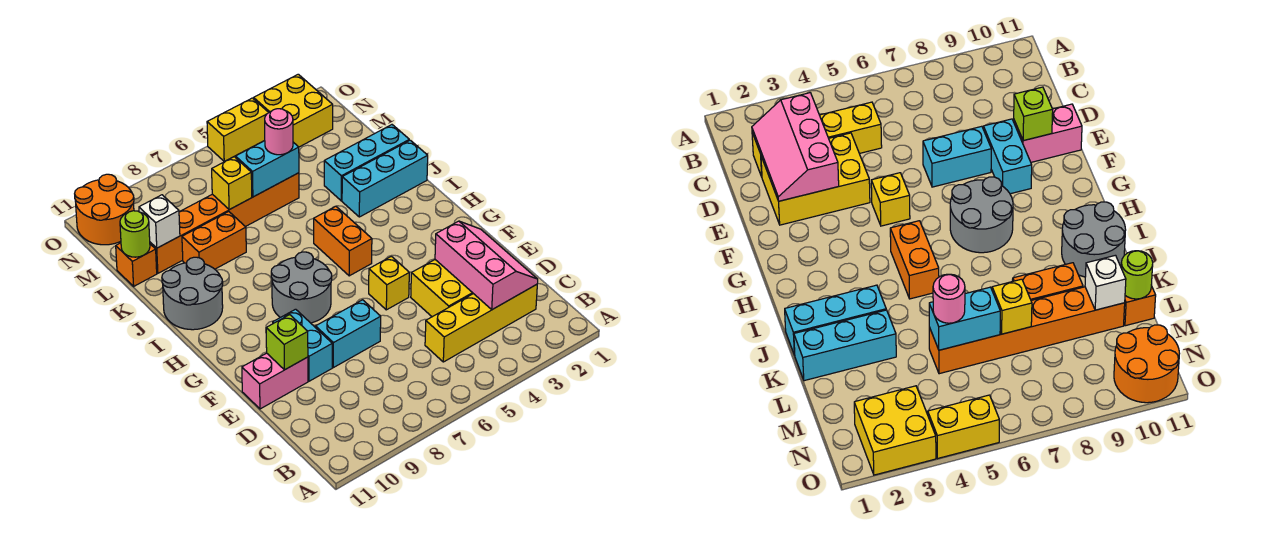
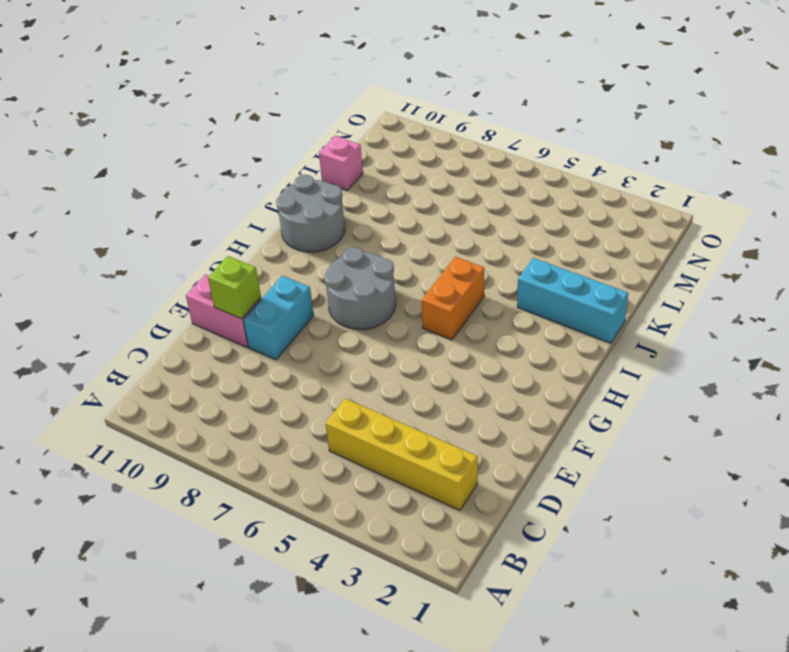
pink 1x1 brick [319,136,363,191] -> orange 1x1 brick [116,243,157,286]
none -> yellow 2x3 brick [411,260,473,317]
none -> cyan 1x2 brick [316,300,381,368]
none -> yellow 1x1 brick [369,256,409,310]

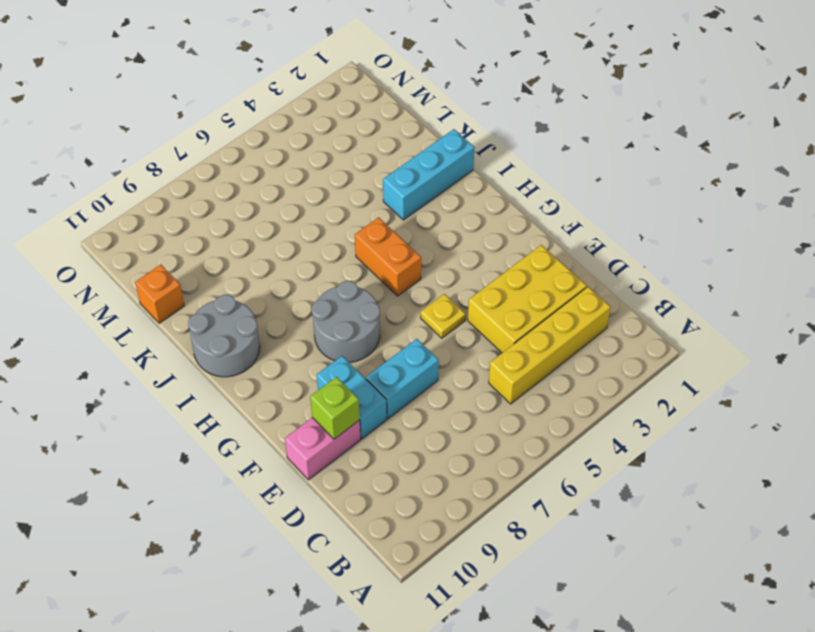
yellow 1x1 plate [421,294,466,338] -> yellow 1x1 brick [369,256,409,310]
none -> cyan 1x3 brick [324,125,409,201]
none -> orange 1x2 brick [182,212,246,269]
none -> orange 1x6 brick [150,173,299,273]

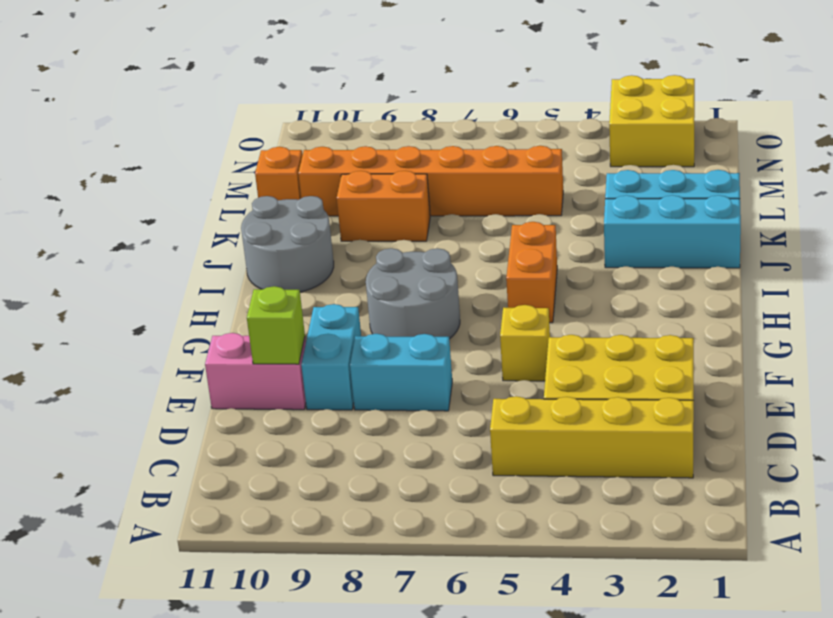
none -> orange 2x2 round brick [75,174,134,245]
none -> yellow 1x2 brick [207,98,269,161]
none -> pink 2x3 slope [435,221,538,310]

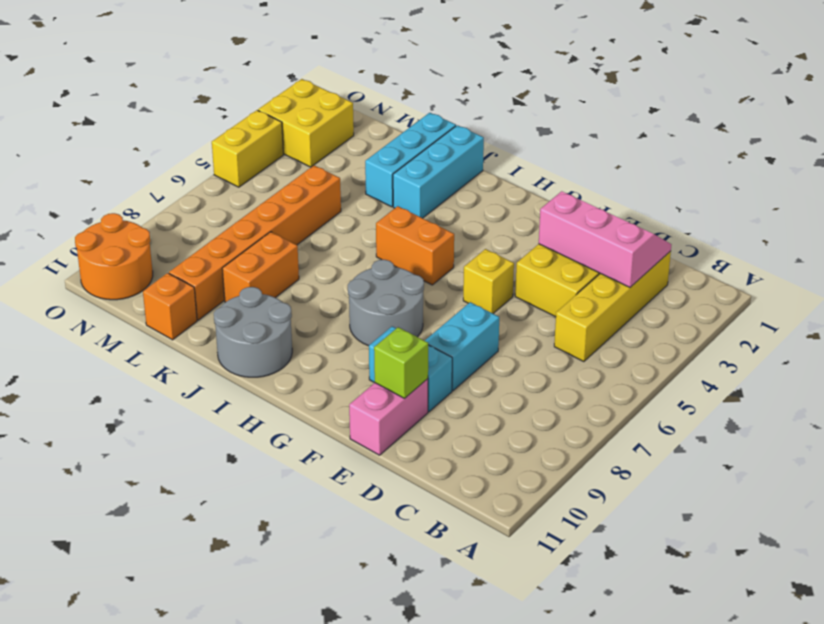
none -> cyan 1x2 brick [235,141,299,197]
none -> yellow 1x1 brick [212,157,252,210]
none -> white 1x1 brick [139,195,180,248]

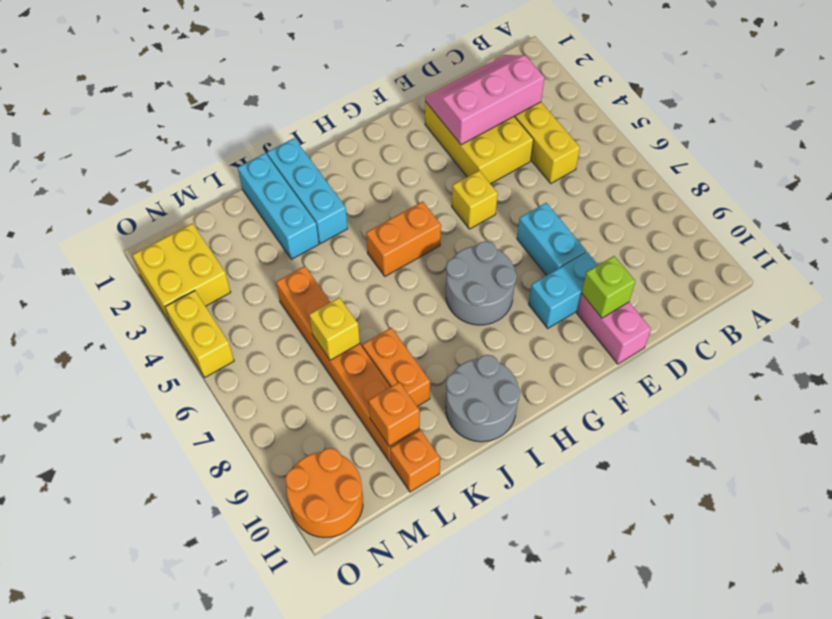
orange 1x1 brick [369,382,420,446] -> white 1x1 brick [139,195,180,248]
none -> cyan 1x2 brick [235,141,299,197]
none -> lime 1x1 round brick [120,211,150,257]
none -> pink 1x1 round brick [264,109,293,155]

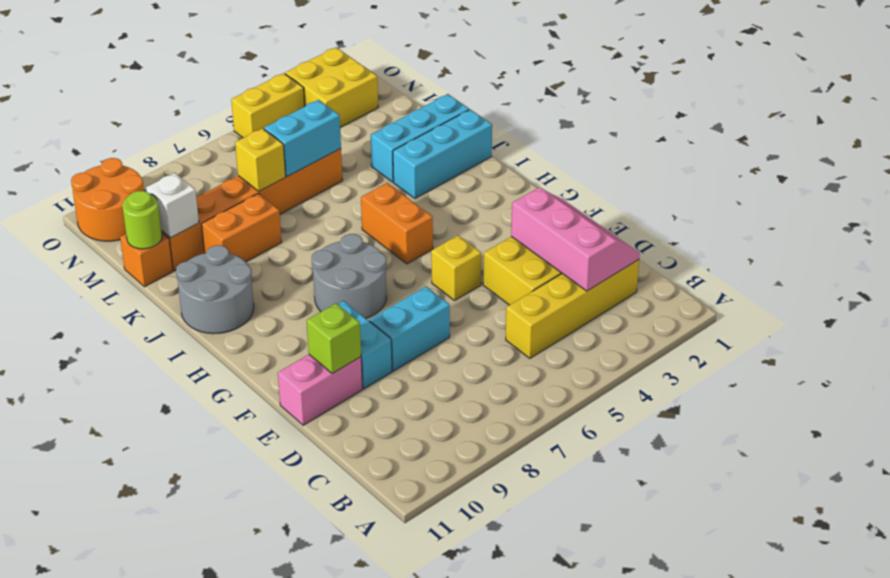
none -> pink 1x1 round brick [264,109,293,155]

